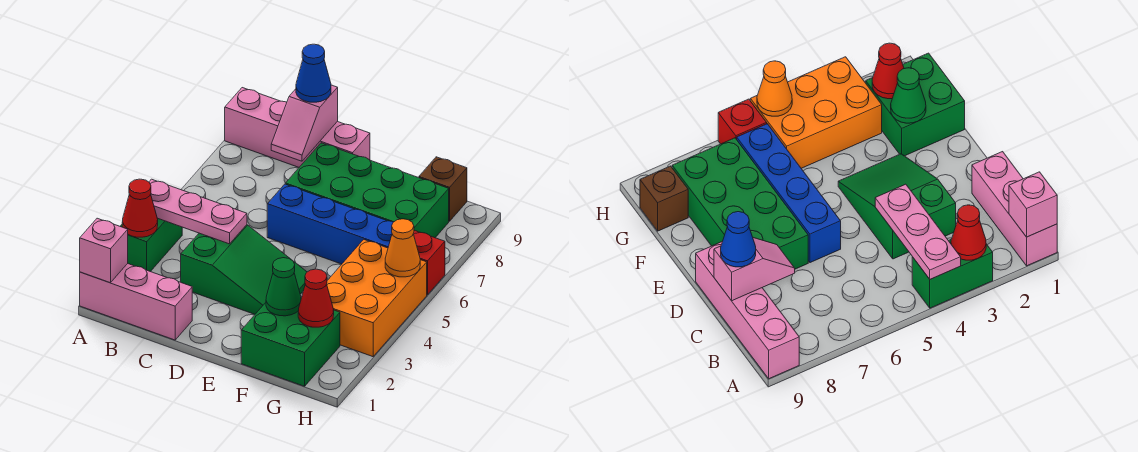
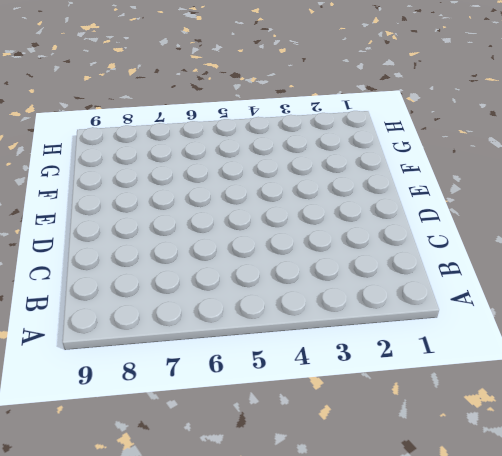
none -> pink 1x3 brick [80,264,192,340]
none -> green 1x2 brick [120,218,182,272]
none -> pink 1x4 brick [225,88,370,167]

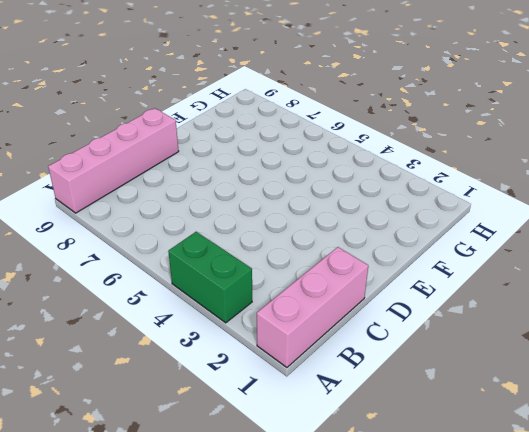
none -> green 2x3 slope [181,225,307,314]
none -> blue 1x4 brick [267,184,393,264]
none -> green 2x4 brick [286,143,449,238]

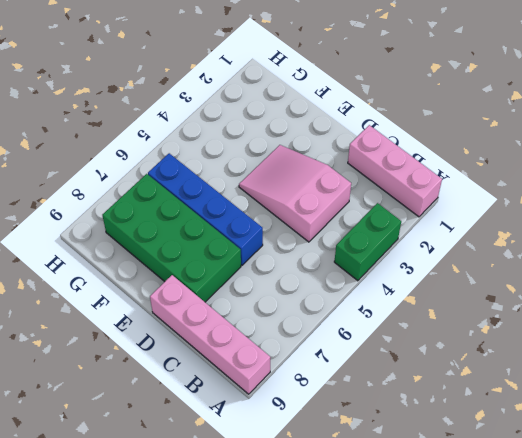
pink 2x3 slope [239,145,351,242] -> green 2x3 slope [181,225,307,314]
none -> green 2x2 brick [241,303,340,386]
none -> orange 2x3 brick [327,240,427,357]
none -> brown 1x1 brick [419,157,467,221]

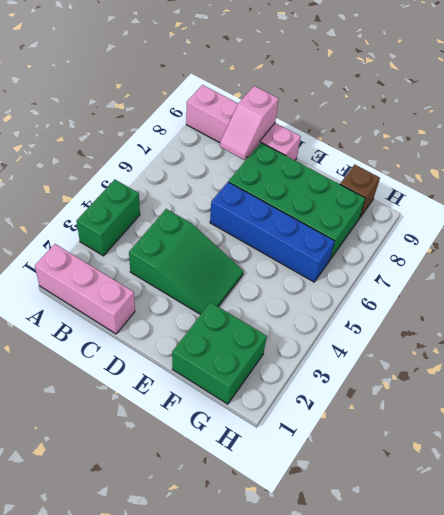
none -> orange 2x3 brick [327,240,427,357]
none -> red 1x1 brick [413,230,445,295]
none -> pink 1x1 brick [80,218,128,283]

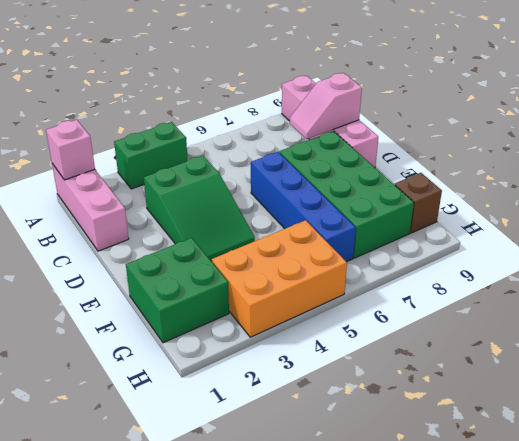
none -> red 1x1 brick [413,230,445,295]
none -> red 1x1 cone [122,179,158,237]
none -> pink 1x3 plate [149,179,247,244]

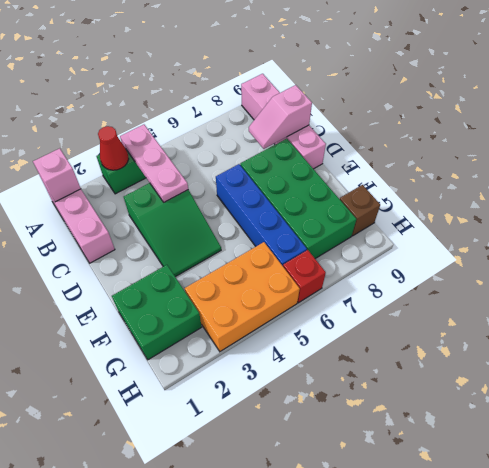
none -> green 1x1 cone [266,258,301,316]
none -> red 1x1 cone [298,269,334,327]
none -> orange 1x1 cone [385,219,420,277]

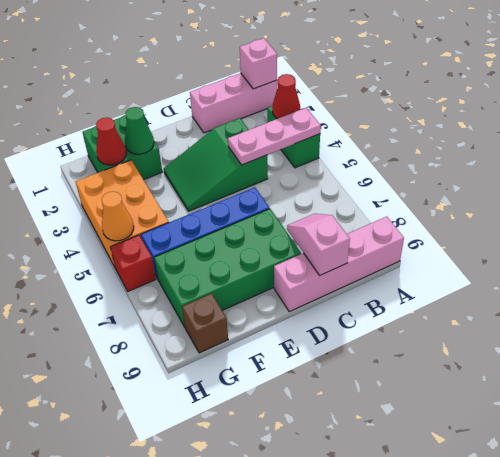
none -> blue 1x1 cone [296,44,331,102]

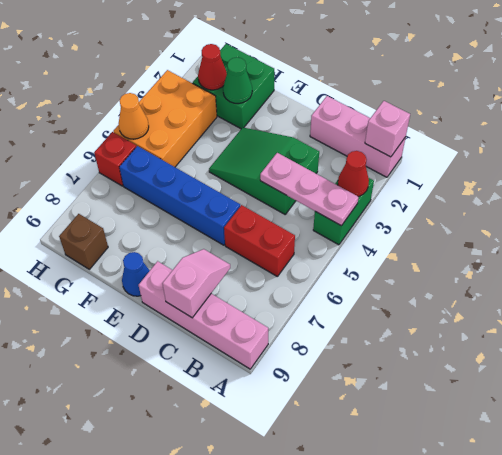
red 1x2 brick [224,205,295,277] -> none
blue 1x1 cone [122,252,150,296] -> blue 1x1 cone moved to [296,44,331,102]
none -> green 2x4 brick [286,143,449,238]

